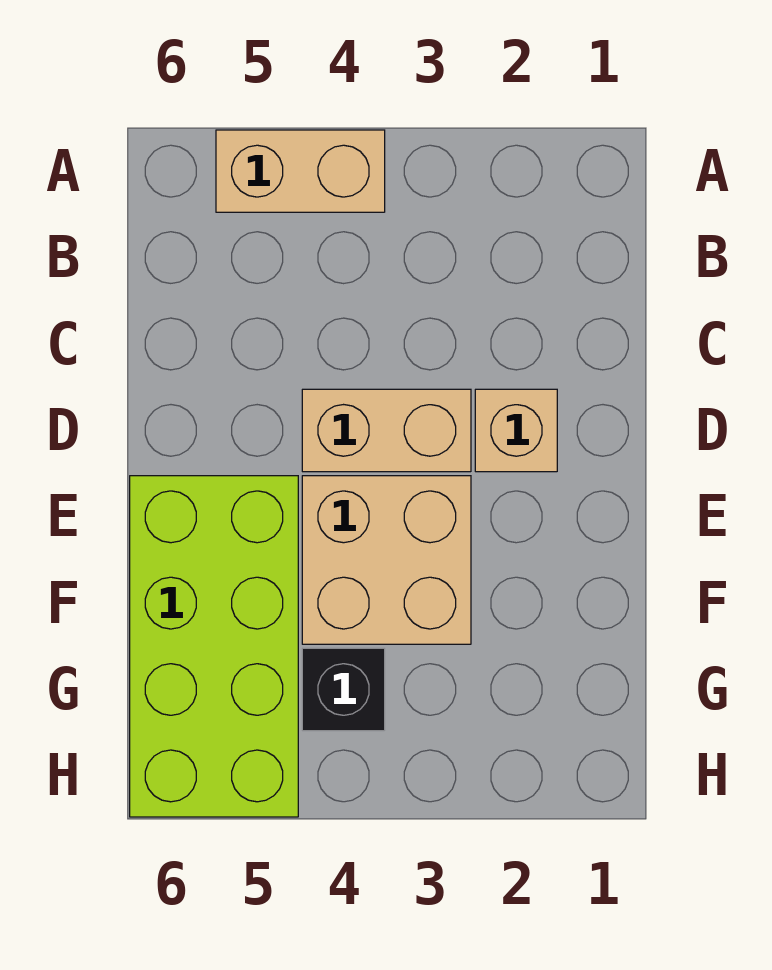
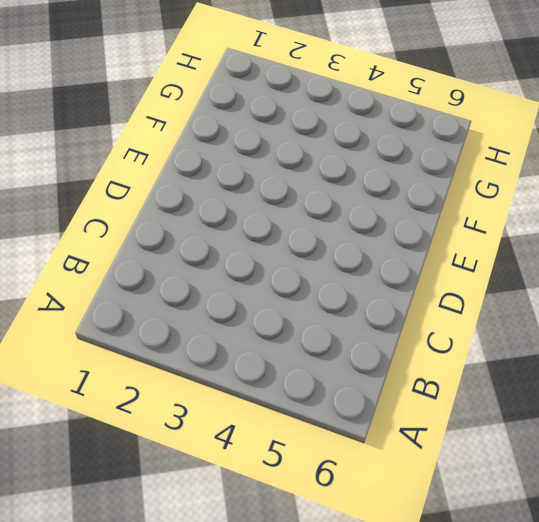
none -> tan 1x2 brick [216,130,385,212]
none -> tan 1x1 brick [475,389,557,472]

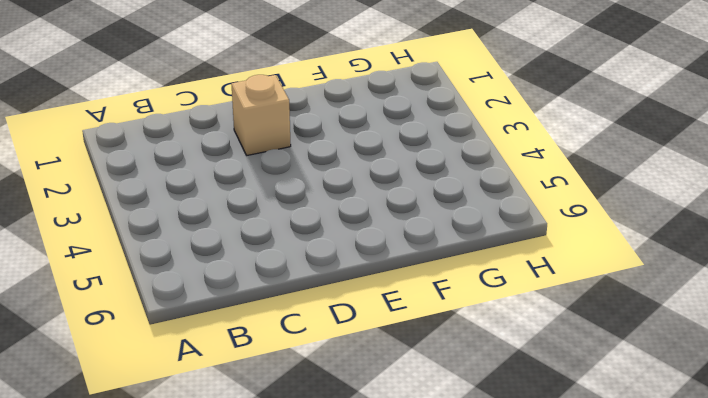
none -> tan 1x2 brick [216,130,385,212]
none -> tan 1x2 brick [302,389,471,472]

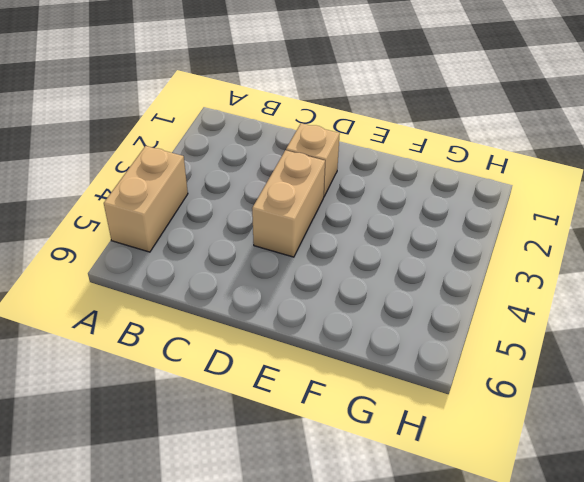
none -> tan 2x2 brick [302,476,471,644]
none -> lime 2x4 brick [130,476,298,817]

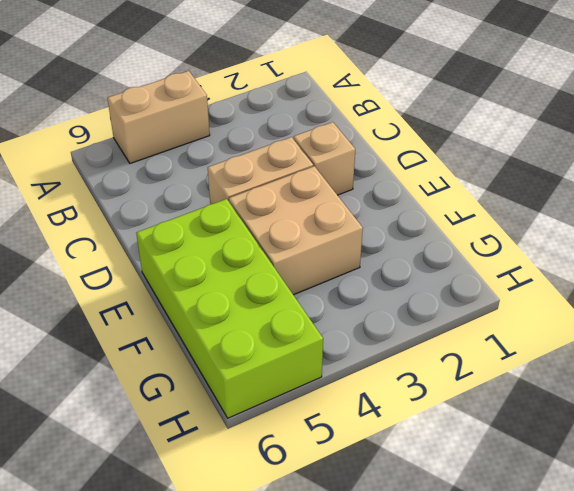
none -> black 1x1 brick [302,648,385,731]

